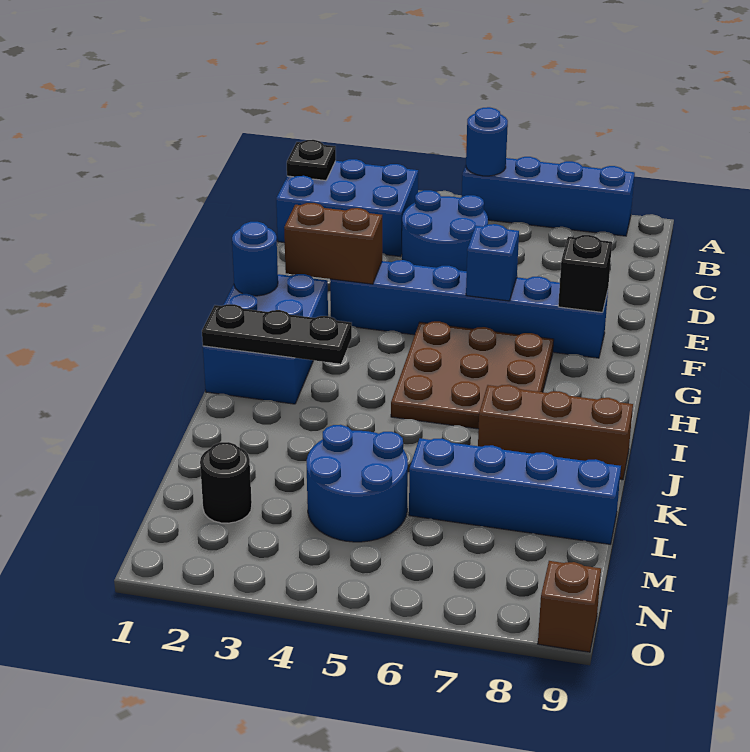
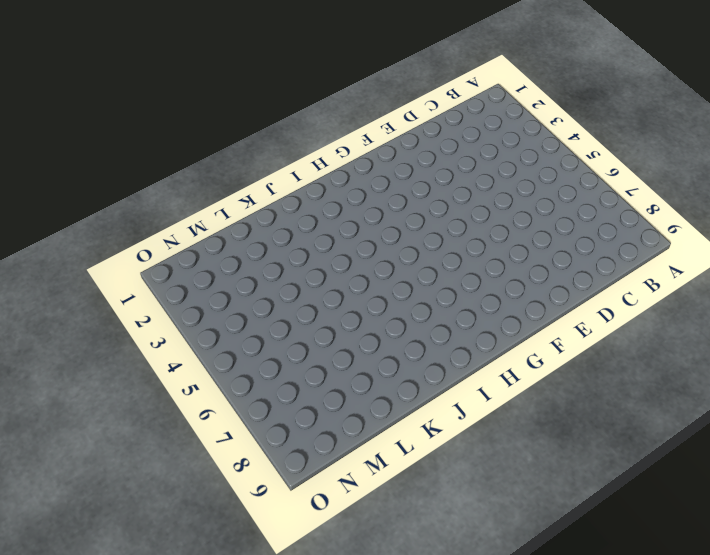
none -> blue 1x4 brick [462,157,635,236]
none -> blue 2x3 brick [276,159,418,257]
none -> blue 2x2 round brick [402,190,488,271]

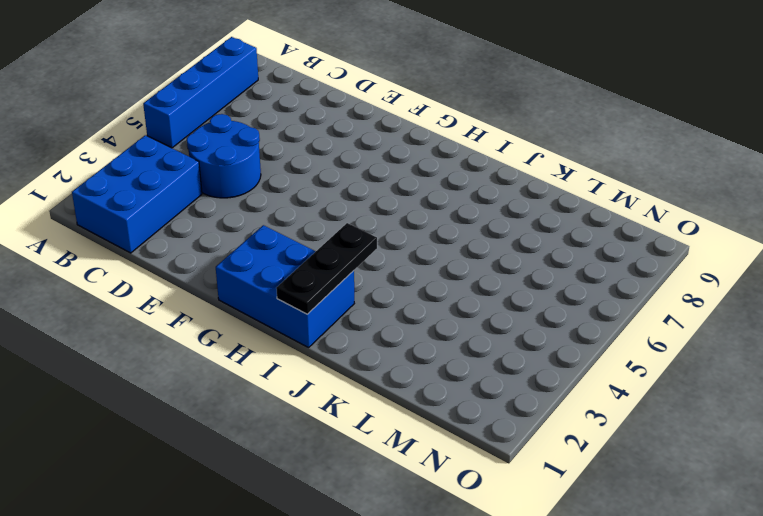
none -> blue 1x6 brick [330,260,608,358]
none -> brown 3x3 plate [391,321,554,429]
none -> brown 1x3 brick [478,385,633,480]

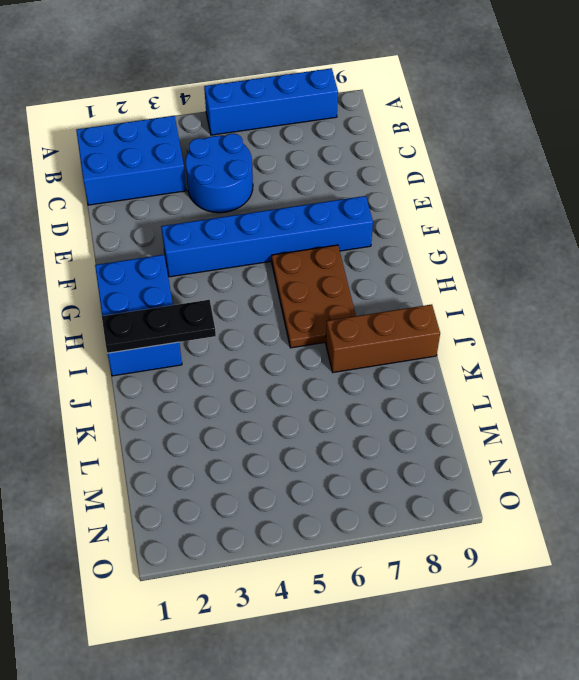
brown 2x3 plate [272,245,356,348] -> brown 3x3 plate [391,321,554,429]
none -> blue 2x2 round brick [306,425,408,542]
none -> blue 1x4 brick [409,438,621,544]
none -> black 1x1 round brick [200,442,252,523]

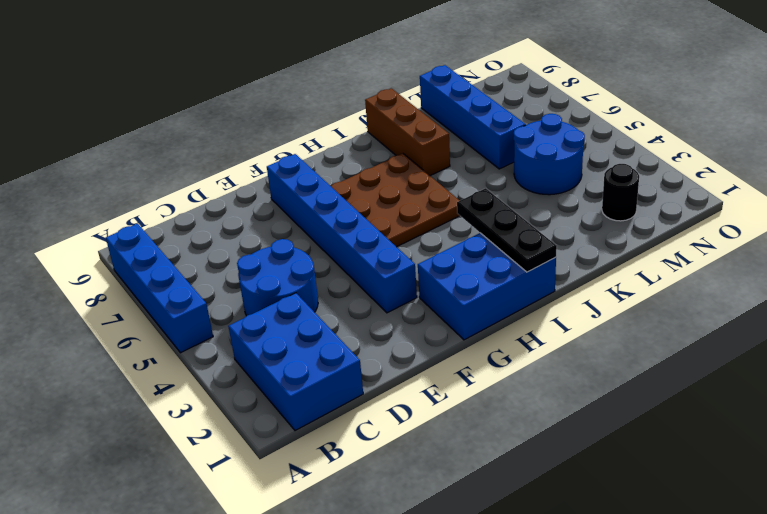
none -> brown 1x1 brick [538,561,601,652]
none -> blue 1x1 round brick [466,107,508,176]
none -> black 1x1 plate [287,140,336,181]

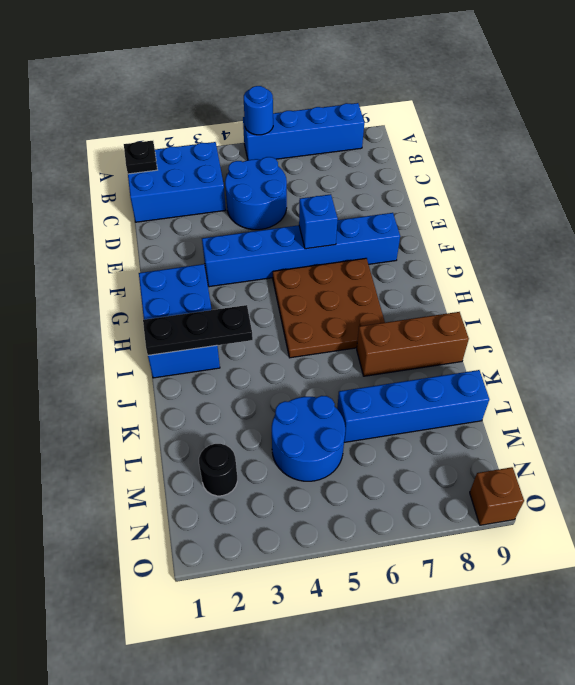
none -> brown 1x2 brick [284,203,382,284]
none -> black 1x1 brick [558,235,612,312]
none -> blue 1x1 round brick [232,222,278,296]

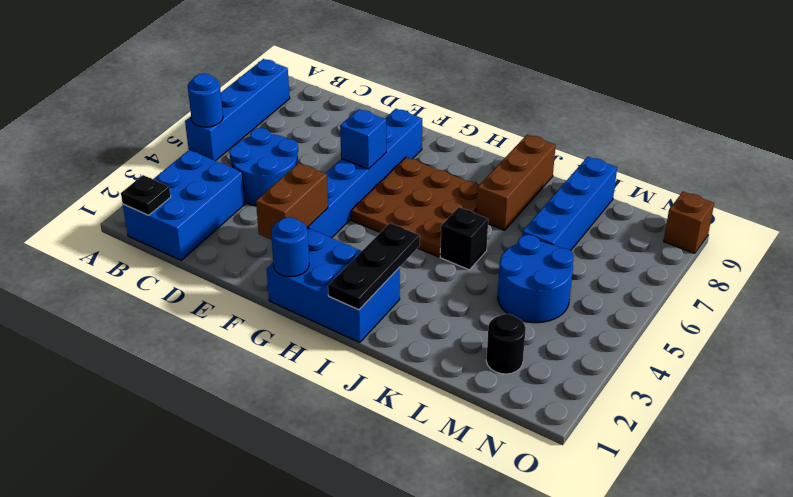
black 1x1 brick [440,207,488,270] -> black 1x1 brick moved to [558,235,612,312]

